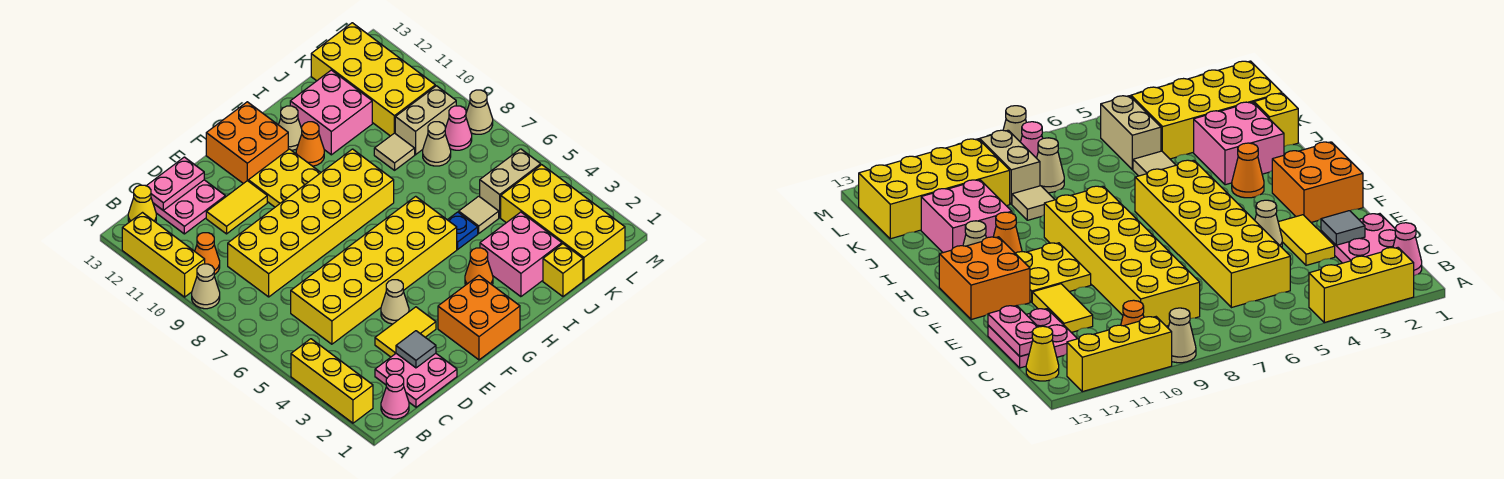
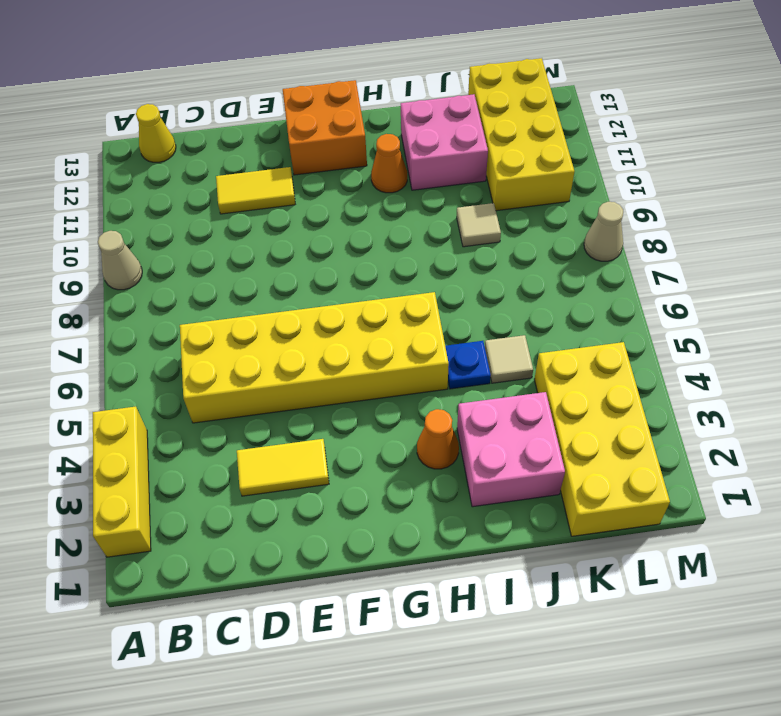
none -> yellow 1x3 brick [122,213,205,297]
none -> pink 1x1 cone [381,374,409,419]
none -> orange 1x1 cone [195,233,220,275]
none -> pink 2x2 plate [375,353,457,407]

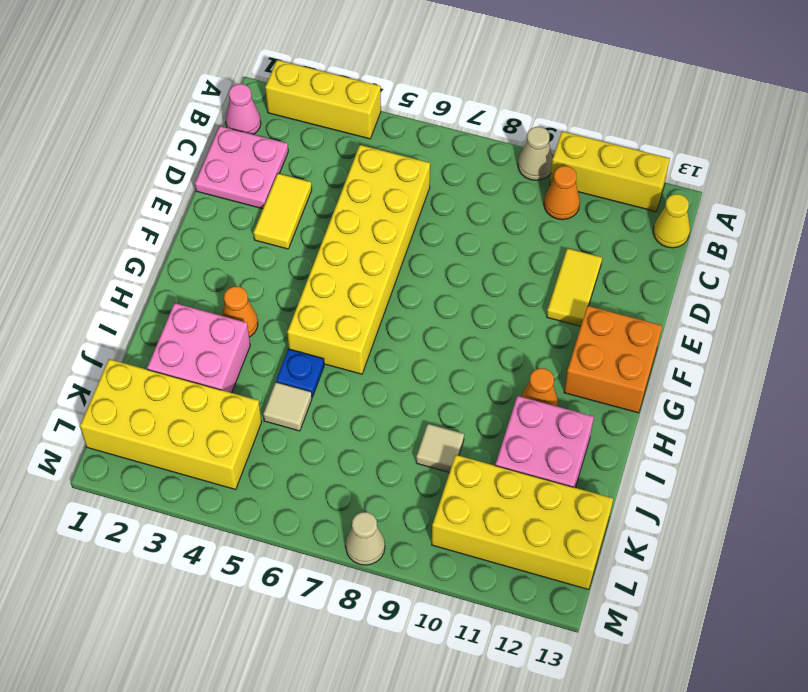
none -> yellow 2x6 brick [228,149,394,297]
none -> pink 2x2 plate [153,180,225,234]
none -> tan 1x1 cone [381,280,409,324]
none -> orange 2x2 brick [438,275,520,360]

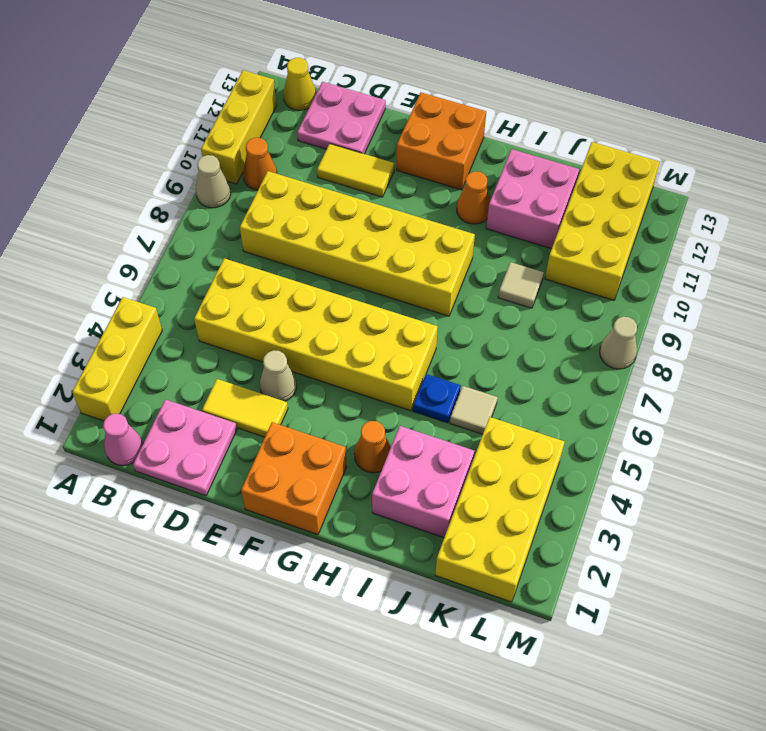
none -> yellow 2x2 plate [248,149,321,207]
none -> tan 1x1 cone [279,106,302,151]
none -> yellow 1x1 brick [543,244,583,296]
none -> tan 1x2 brick [480,149,541,218]

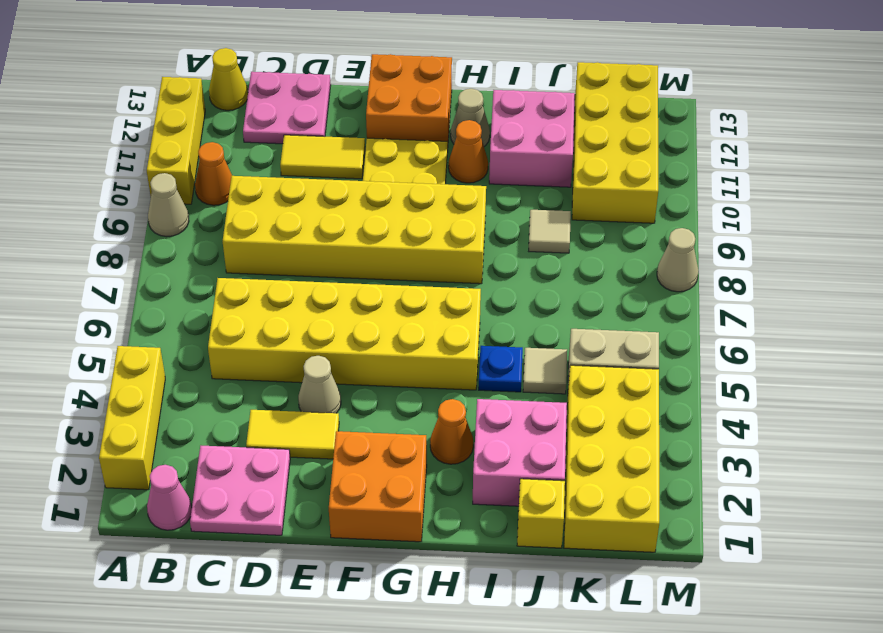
none -> tan 1x1 cone [423,122,451,166]
none -> tan 1x2 brick [395,86,456,155]
none -> pink 1x1 cone [445,106,472,150]
none -> pink 1x2 plate [147,157,204,210]

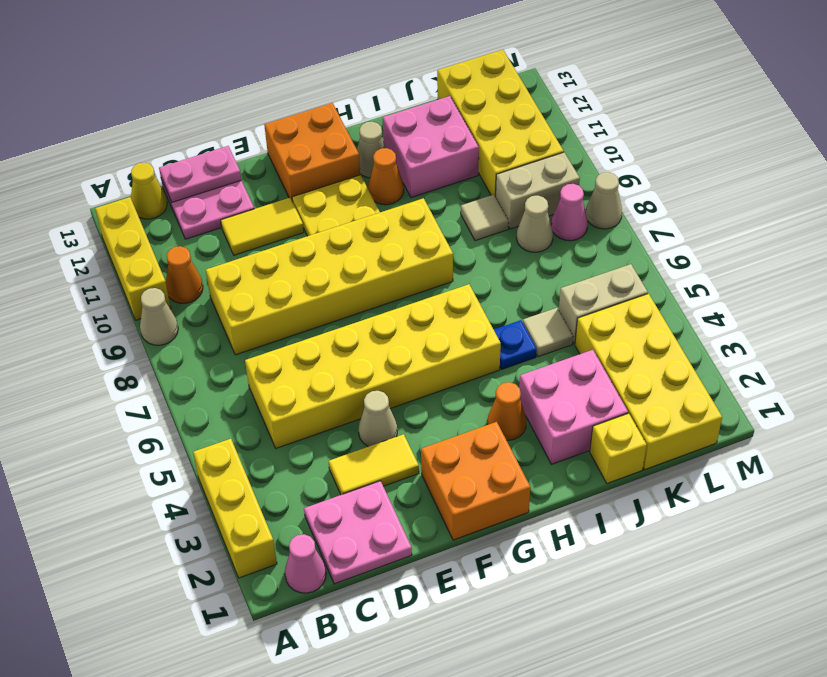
none -> grey 1x1 tile [396,331,436,368]

